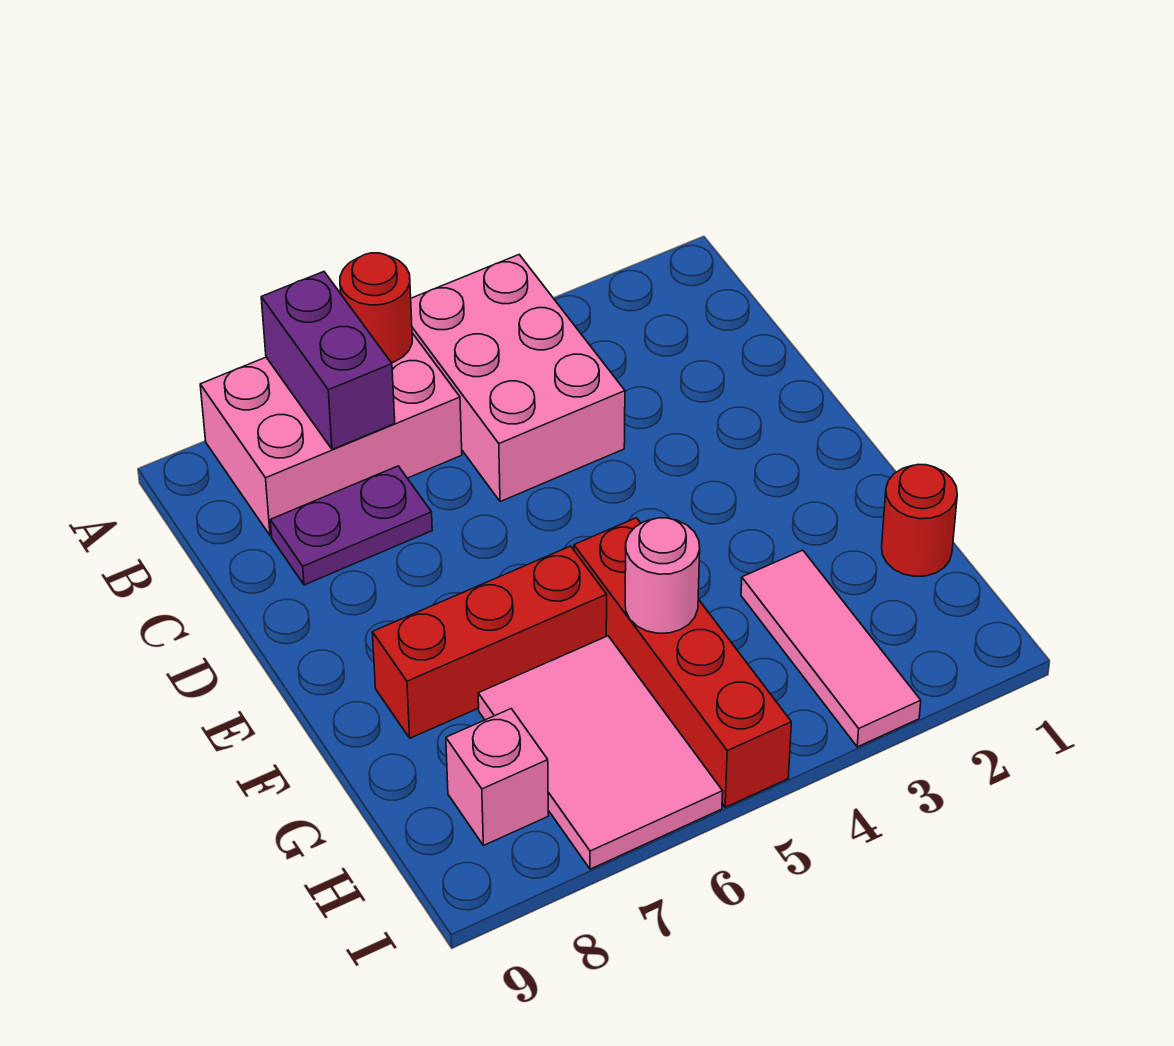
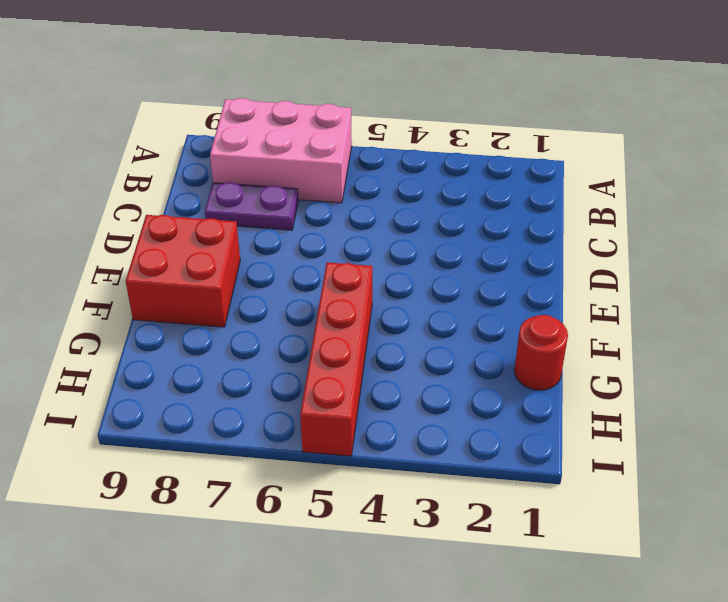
red 2x2 brick [126,215,240,327] -> red 1x3 brick [372,546,607,738]
none -> pink 2x3 brick [411,255,625,502]
none -> pink 1x3 tile [741,550,921,747]
none -> pink 2x3 tile [478,636,723,869]

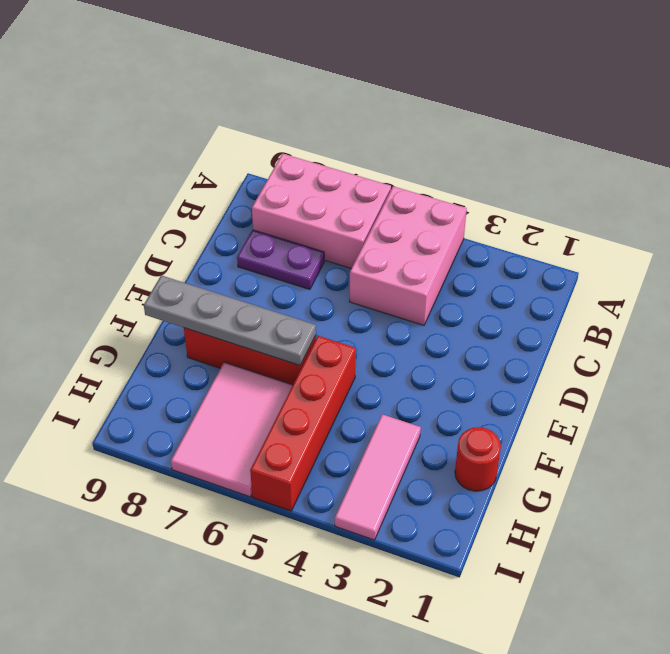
grey 1x4 plate [144,275,316,365] -> none
none -> pink 1x1 brick [446,709,548,846]
none -> red 1x1 round brick [340,253,412,363]
none -> purple 1x2 brick [261,272,395,449]

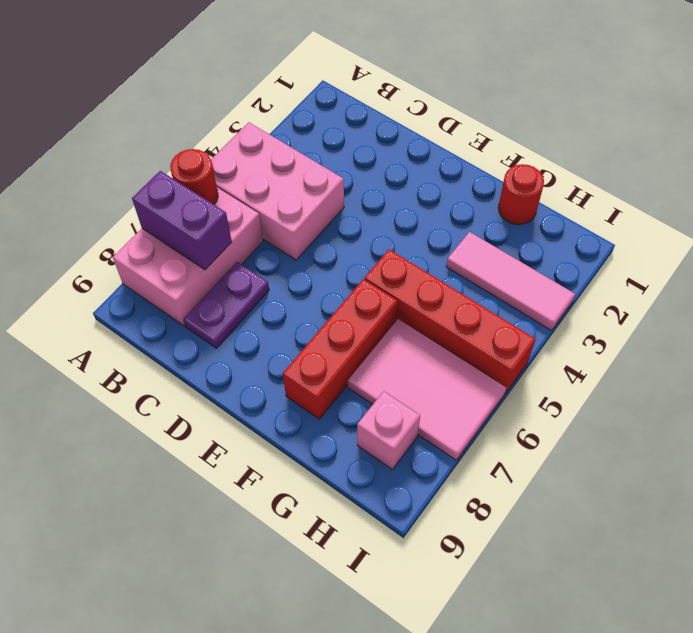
none -> pink 1x1 round brick [625,518,700,633]

